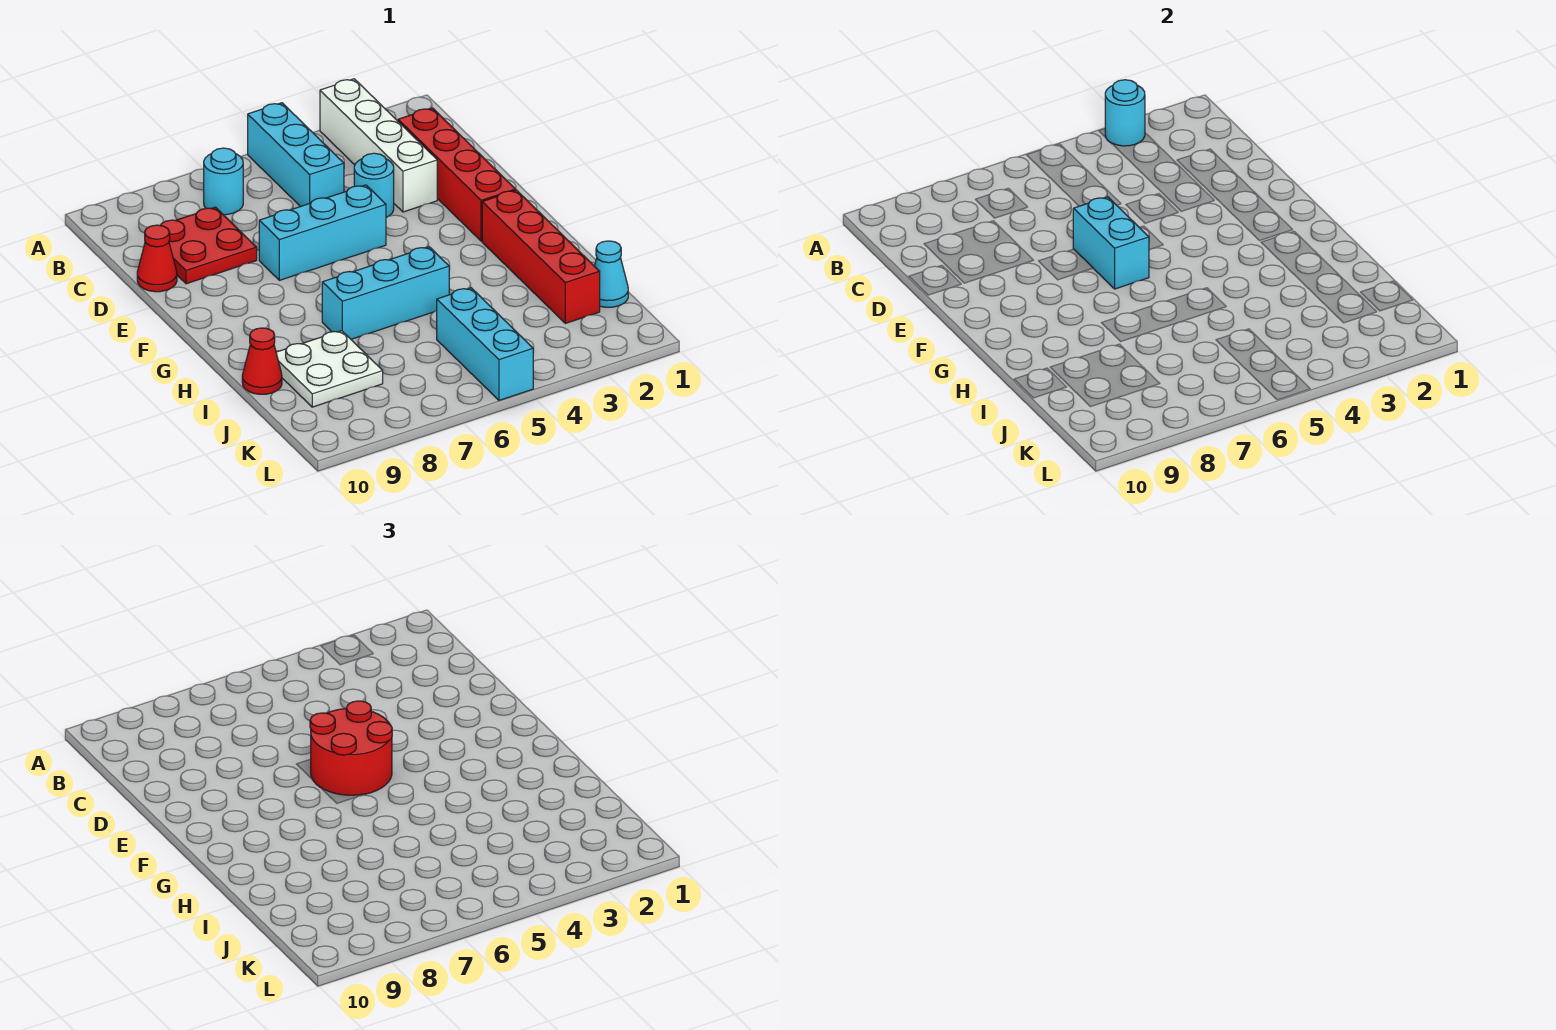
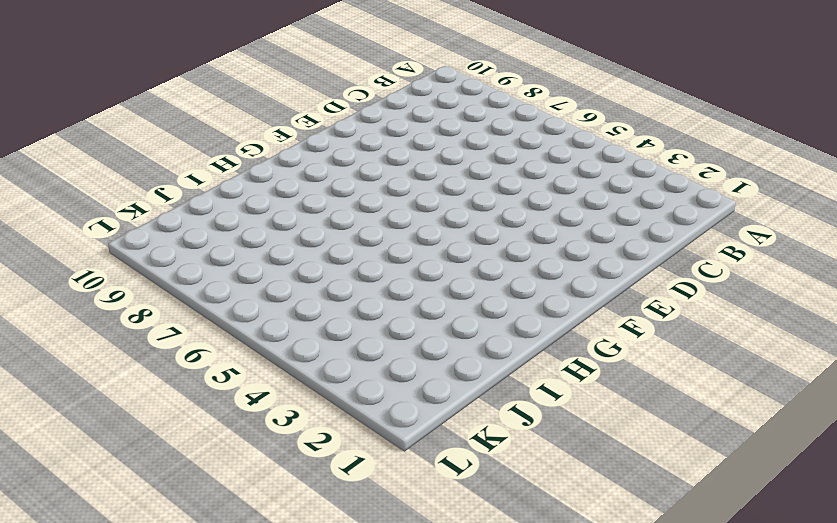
none -> white 1x4 brick [320,79,437,212]
none -> cyan 1x3 brick [248,103,344,207]
none -> cyan 1x1 round brick [204,148,243,215]

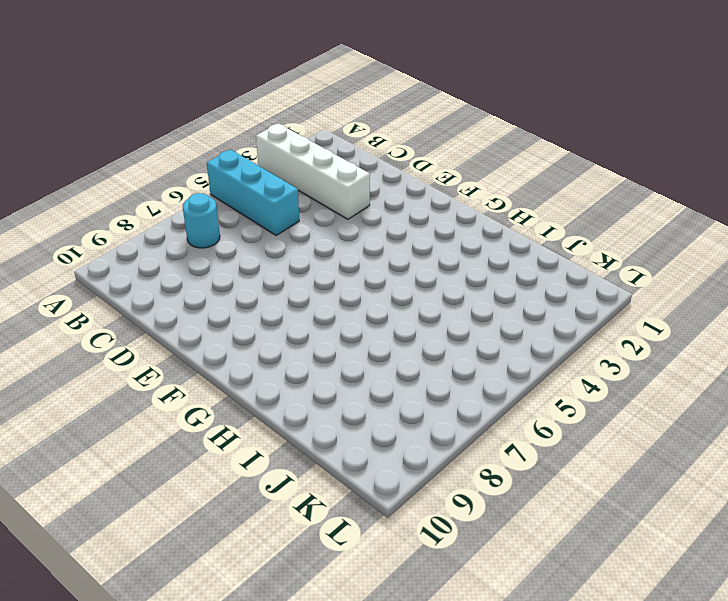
none -> red 1x4 brick [398,108,516,241]
none -> red 2x2 plate [160,207,257,284]
none -> cyan 1x1 round brick [354,153,394,217]

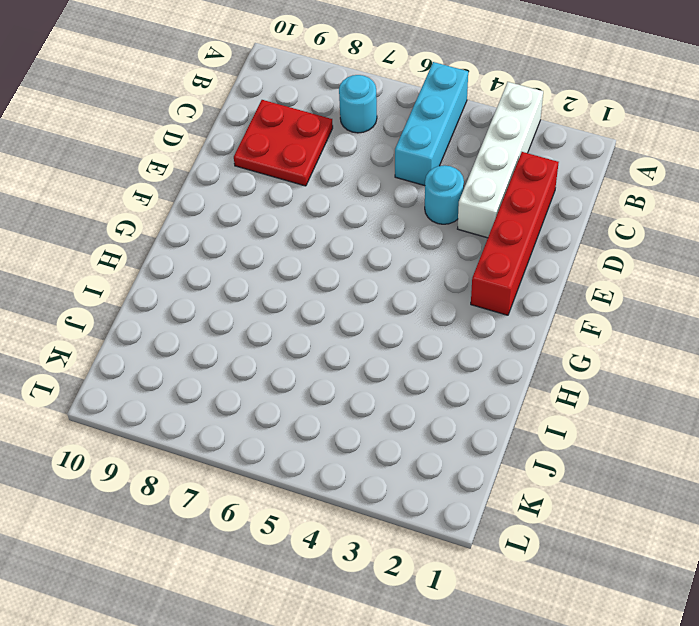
none -> red 1x1 cone [137,225,177,292]
none -> cyan 1x3 brick [259,185,386,280]
none -> red 1x4 brick [482,190,600,323]

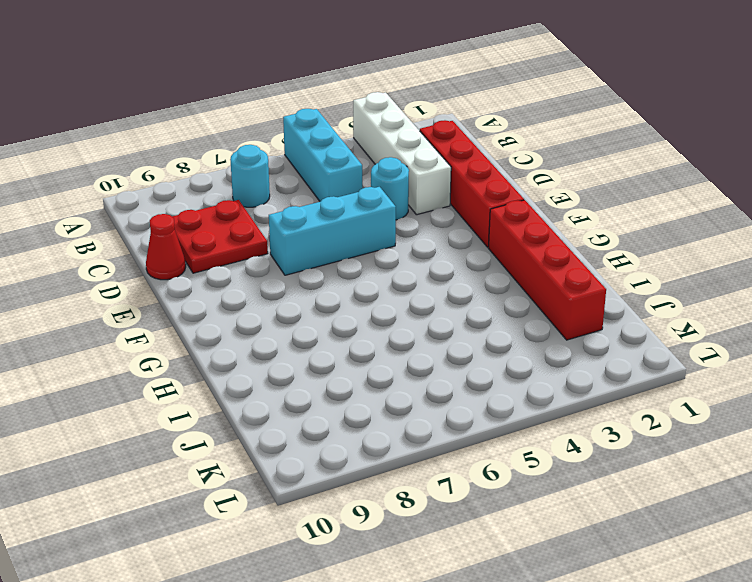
none -> cyan 1x3 brick [322,247,449,339]
none -> white 2x2 plate [276,331,383,407]
none -> red 1x1 cone [242,328,282,394]

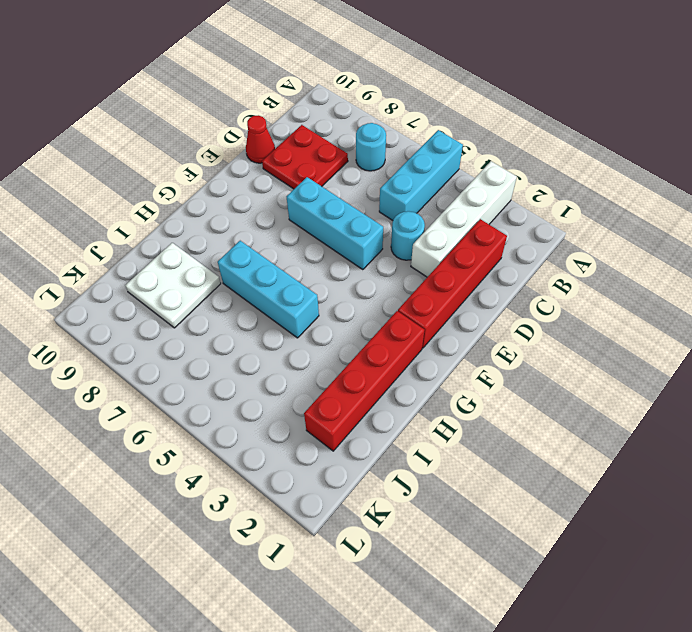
none -> red 1x1 cone [242,328,282,394]
none -> cyan 1x1 cone [595,241,628,307]
none -> cyan 1x3 brick [437,288,533,400]

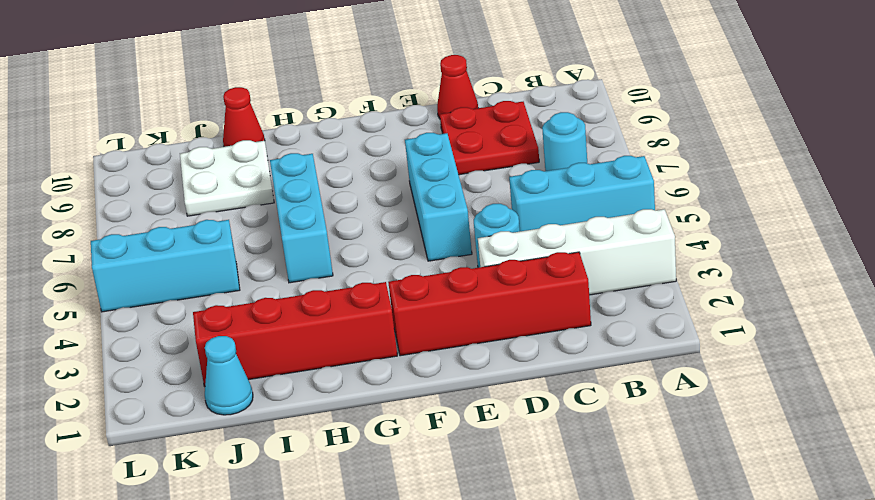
none -> cyan 1x1 round brick [1105,80,1145,146]
none -> cyan 1x2 brick [1073,197,1149,289]
none -> red 2x2 round brick [310,701,392,795]

